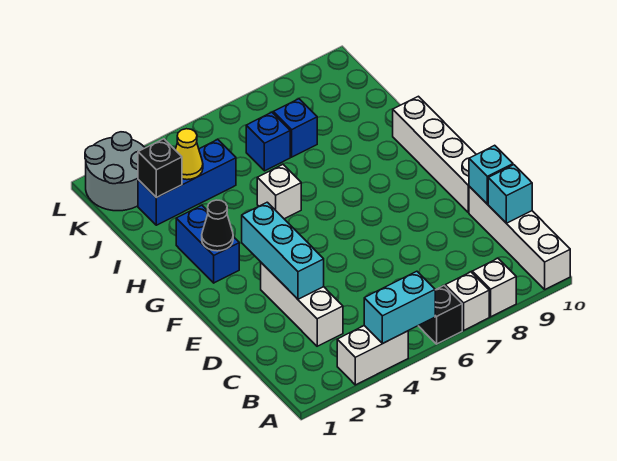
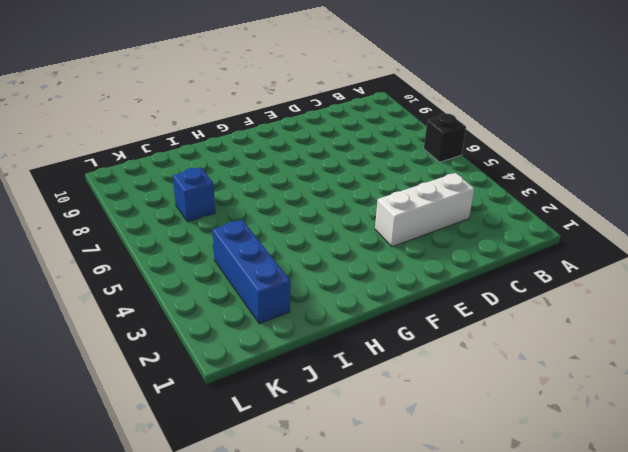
none -> white 1x2 brick [337,326,408,385]
none -> white 1x1 brick [445,272,489,330]
none -> white 1x1 brick [472,258,516,317]

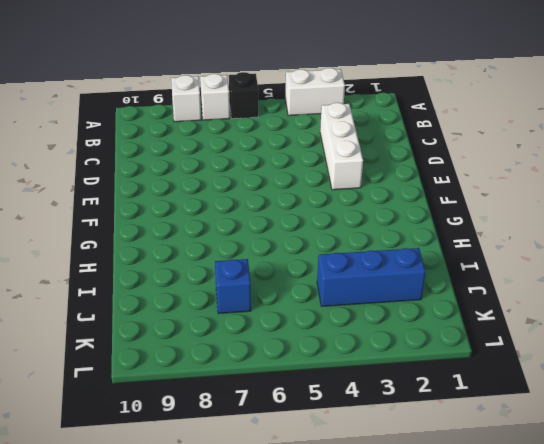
none -> white 1x4 brick [469,186,570,289]
none -> white 1x4 brick [393,96,476,213]
none -> blue 1x2 brick [176,205,239,283]

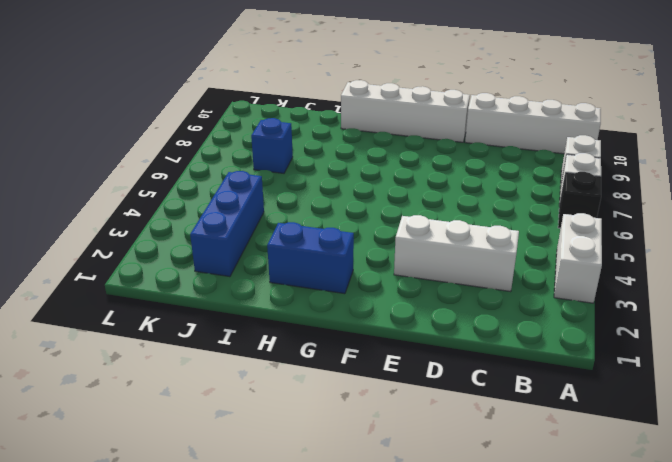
none -> white 1x1 brick [257,165,301,219]
none -> blue 1x1 brick [246,112,290,171]
none -> grey 2x2 round brick [85,132,145,211]

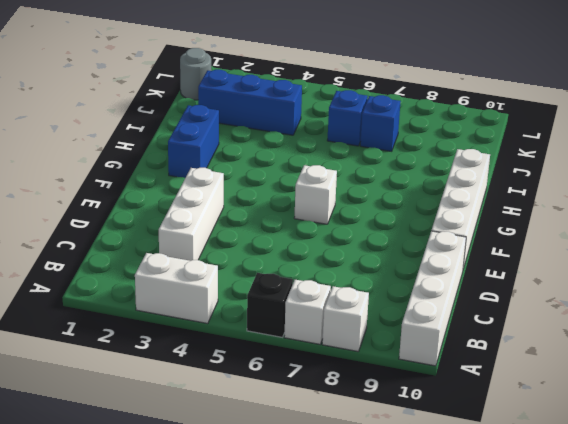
white 1x1 brick [294,165,337,224] -> white 1x1 brick moved to [257,165,301,219]
grey 1x1 round brick [180,48,211,100] -> grey 2x2 round brick [85,132,145,211]
none -> cyan 1x2 brick [364,271,435,343]
none -> cyan 1x1 brick [488,165,532,223]
none -> cyan 1x3 brick [242,202,324,299]

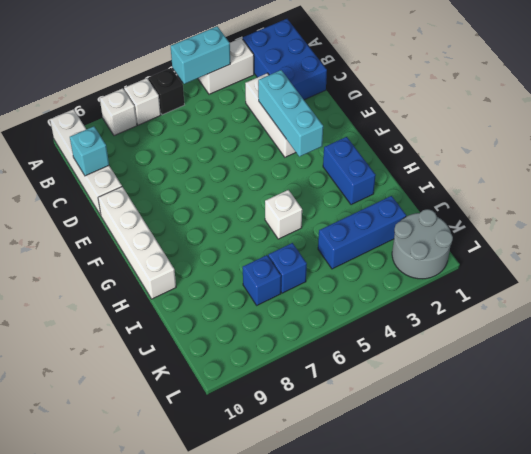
blue 2x3 brick [243,19,327,100] -> none
none -> cyan 1x1 brick [469,145,513,204]
none -> black 1x1 cone [202,200,233,251]
none -> black 1x1 brick [138,139,182,198]

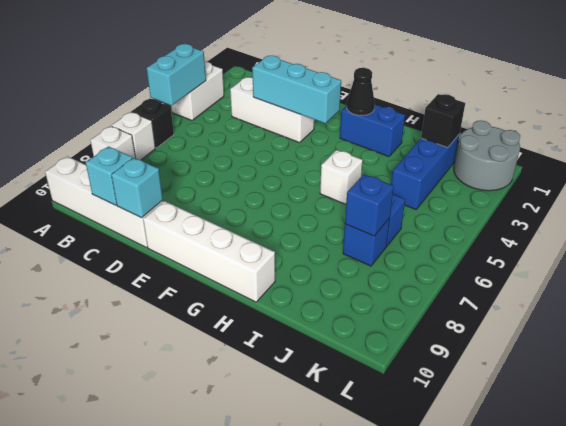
blue 1x1 brick [345,174,394,236] -> none
none -> yellow 1x1 cone [175,129,203,180]

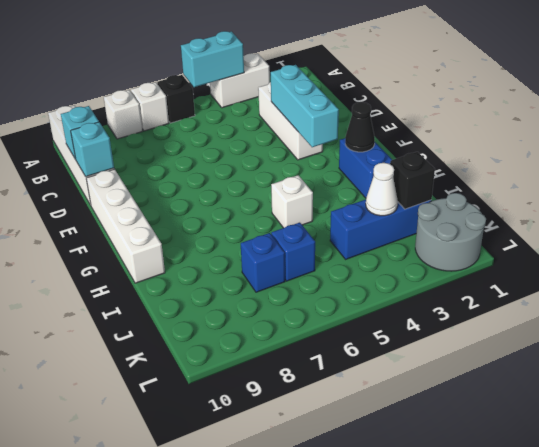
white 1x1 cone [366,163,398,216] -> yellow 1x1 cone [175,129,203,180]

